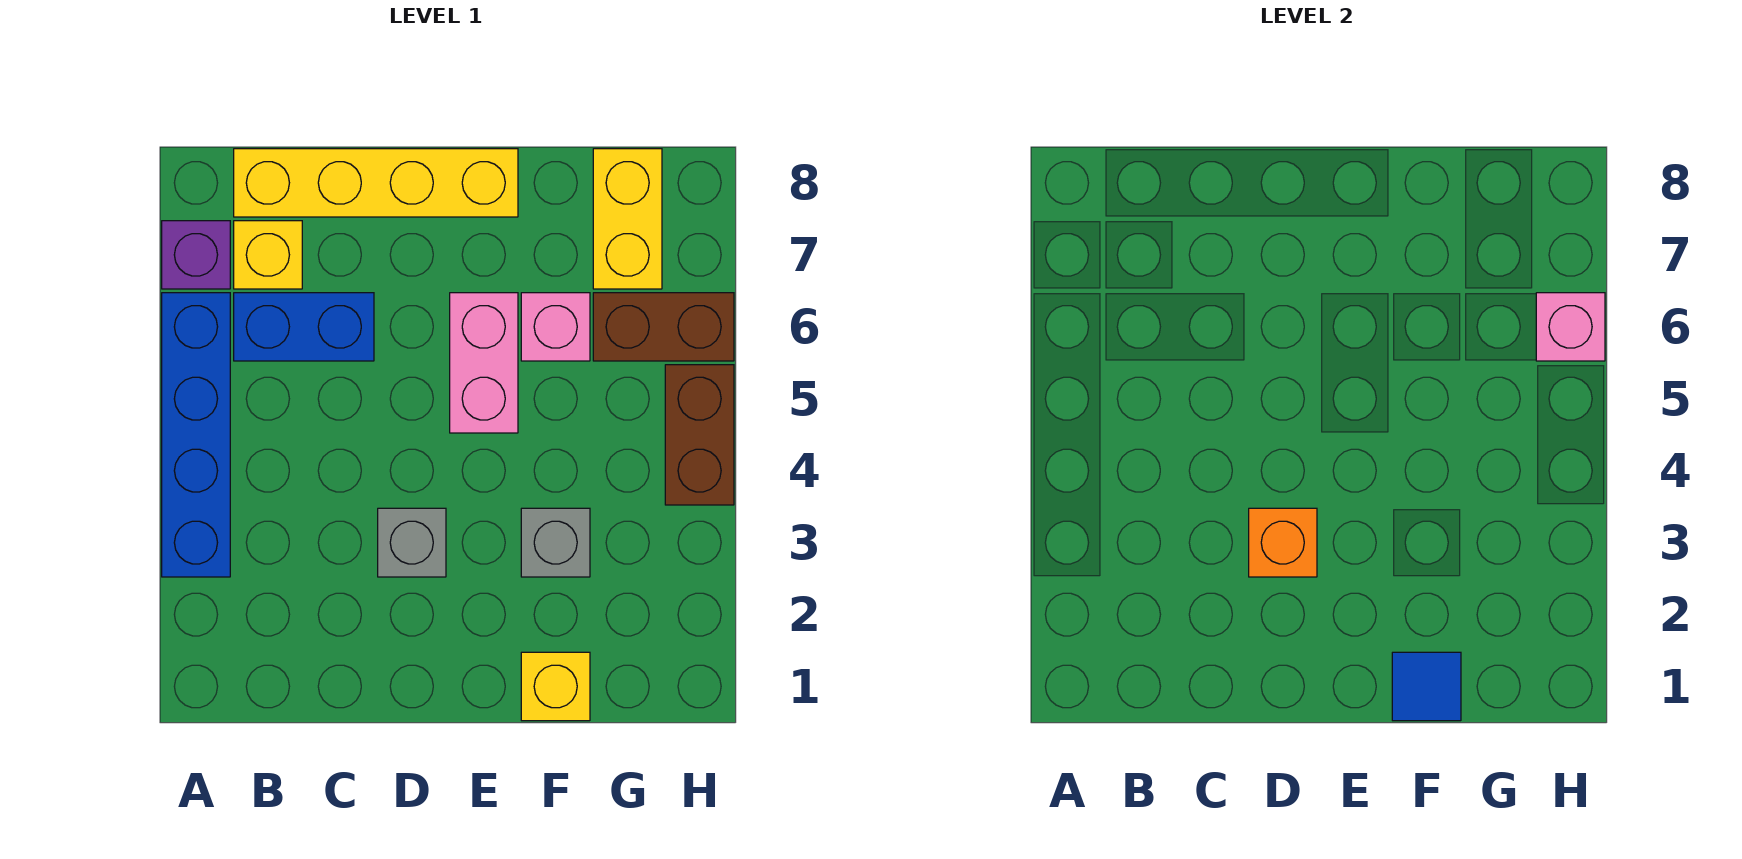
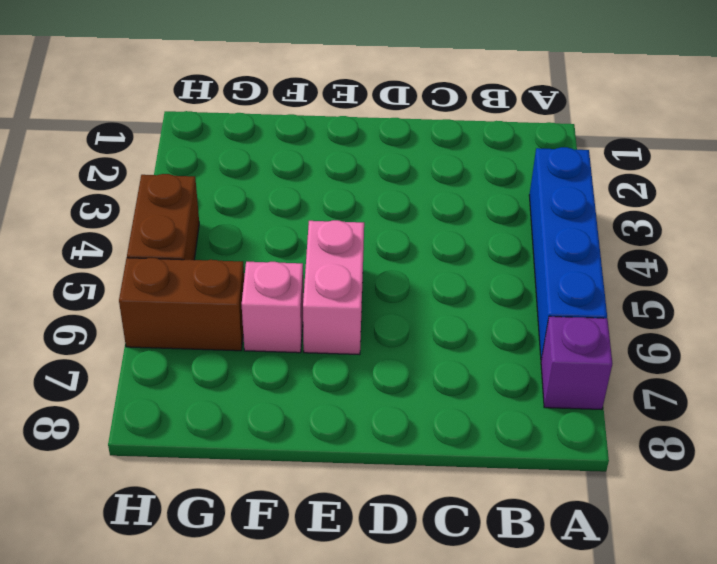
none -> blue 1x2 brick [234,293,374,361]
none -> yellow 1x1 brick [234,221,302,289]
none -> yellow 1x4 brick [234,149,518,217]

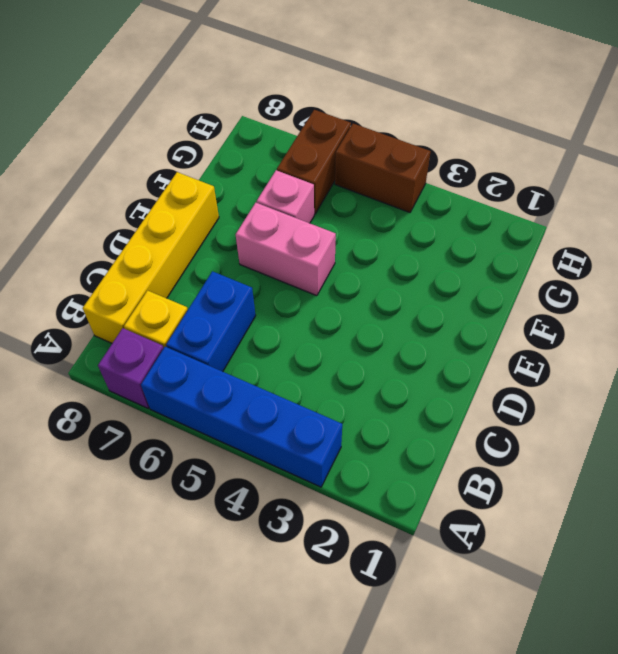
none -> grey 1x1 brick [378,508,446,577]
none -> yellow 1x1 brick [521,652,590,721]
none -> grey 1x1 brick [521,508,590,577]

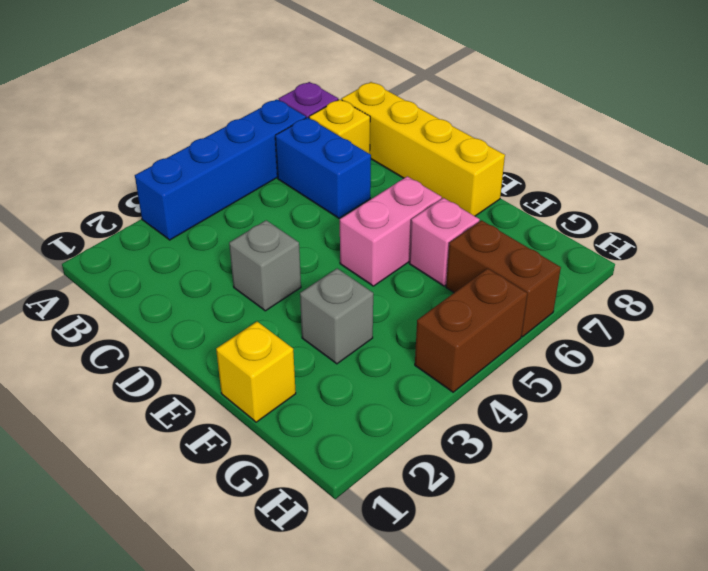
none -> yellow 1x2 brick [593,149,662,289]
none -> orange 1x1 brick [1249,508,1317,577]
none -> blue 1x1 tile [1392,652,1461,721]

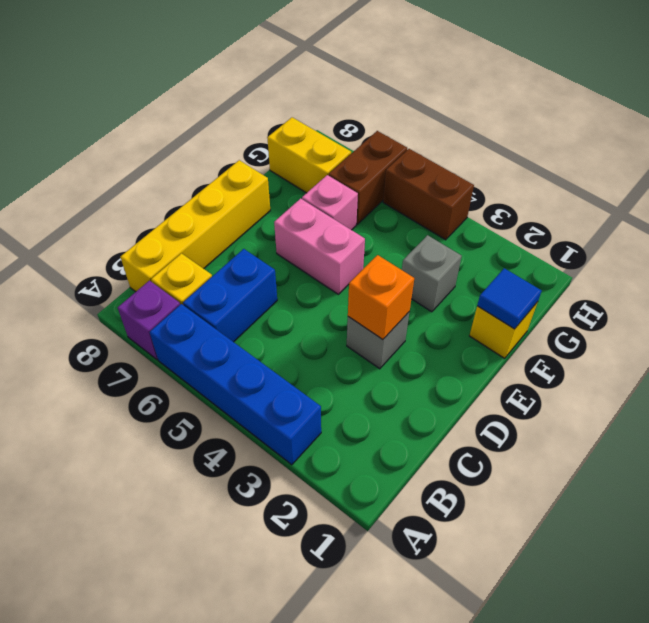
none -> pink 1x1 brick [1536,293,1605,361]

